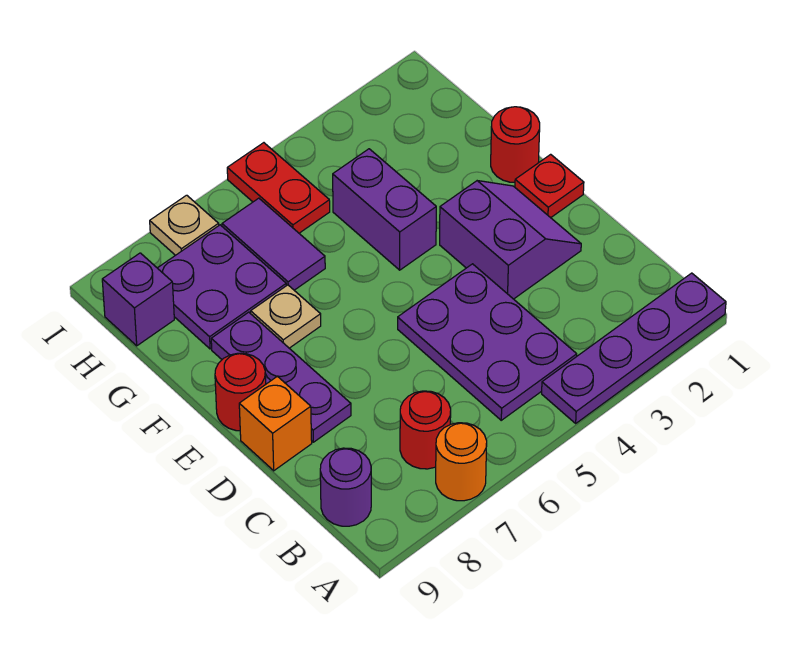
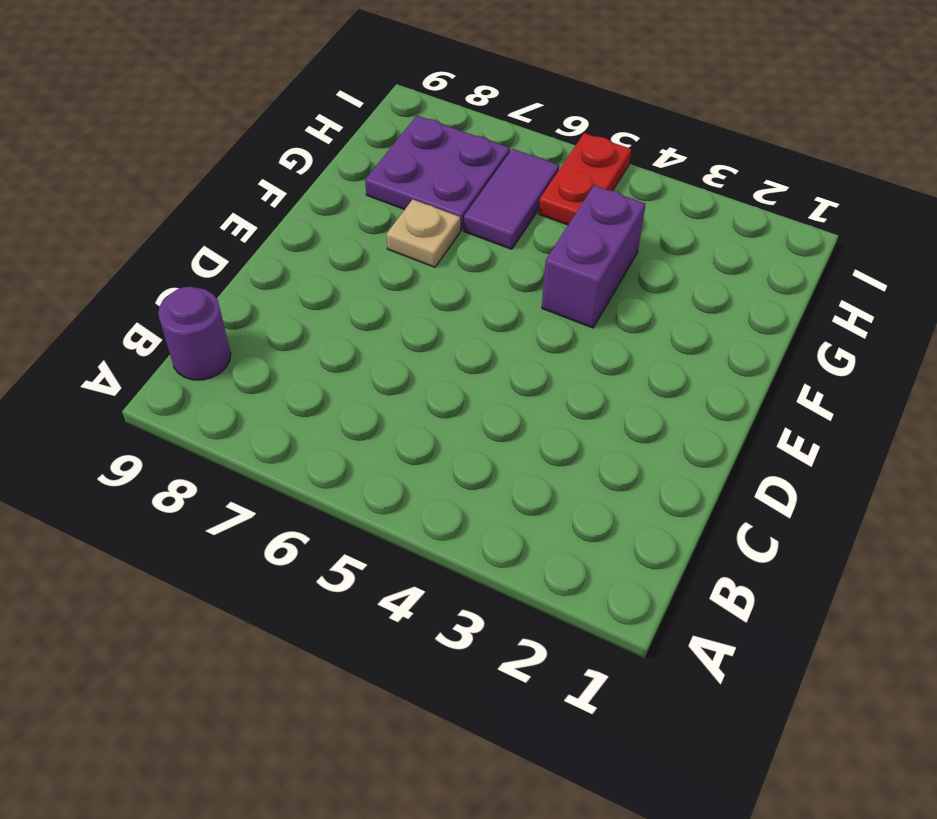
none -> purple 1x4 plate [542,273,726,423]
none -> orange 1x1 round brick [436,423,487,501]
none -> purple 2x3 plate [398,264,577,420]

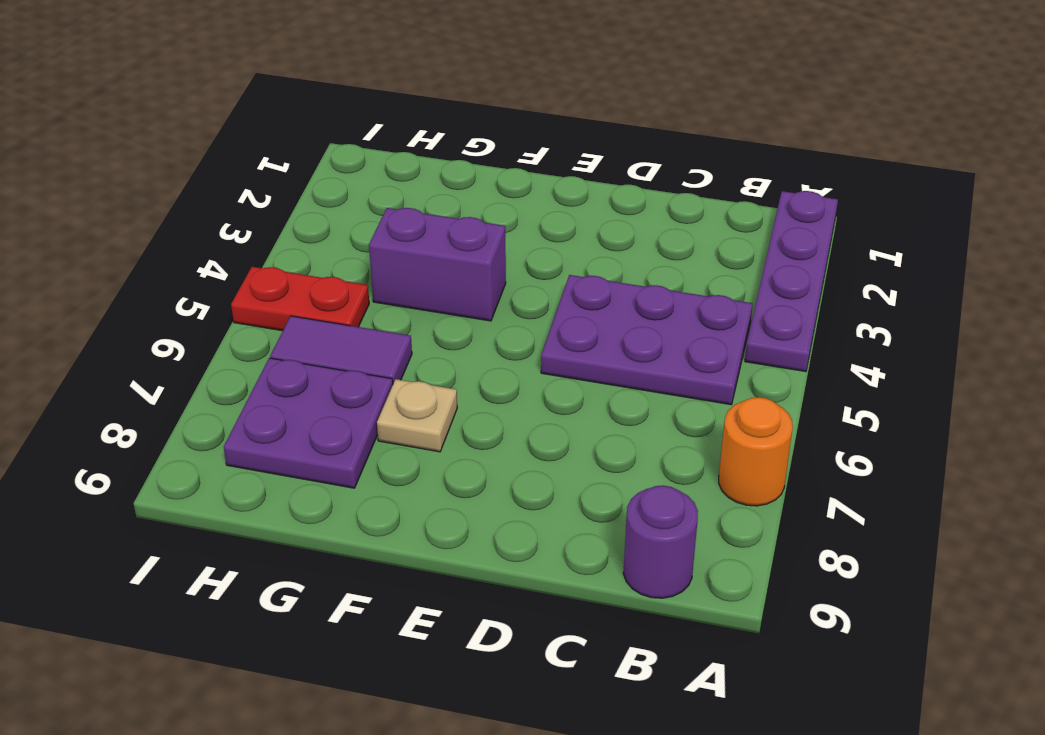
none -> red 1x1 round brick [400,391,451,469]
none -> purple 2x2 slope [440,181,581,299]
none -> purple 1x3 plate [211,312,351,442]

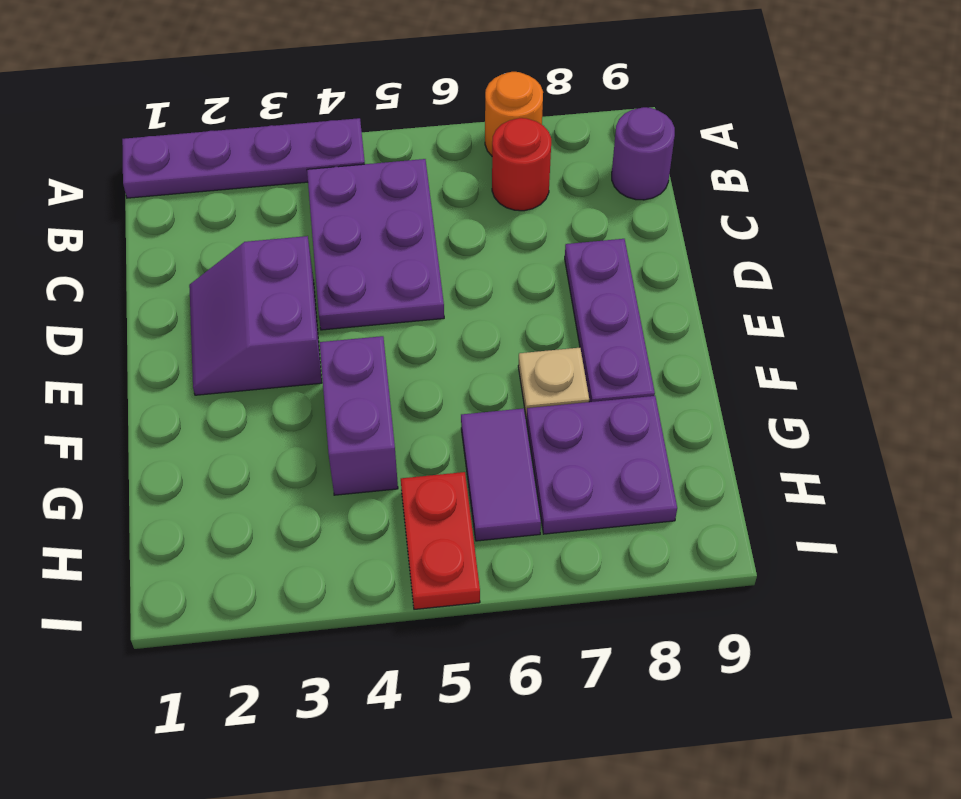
none -> orange 1x1 brick [239,376,312,471]
none -> red 1x1 plate [515,154,584,218]
none -> red 1x1 round brick [215,353,266,431]

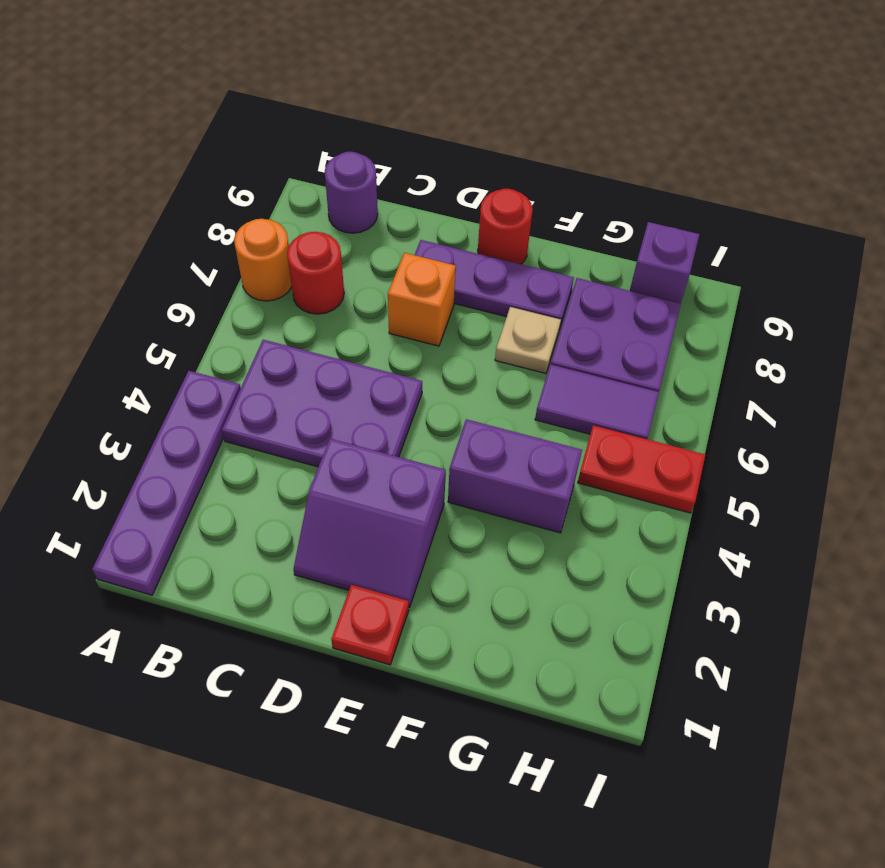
orange 1x1 brick [388,253,456,346] -> orange 1x1 brick moved to [239,376,312,471]
none -> red 1x1 round brick [491,107,540,182]
none -> tan 1x1 plate [150,195,219,255]

